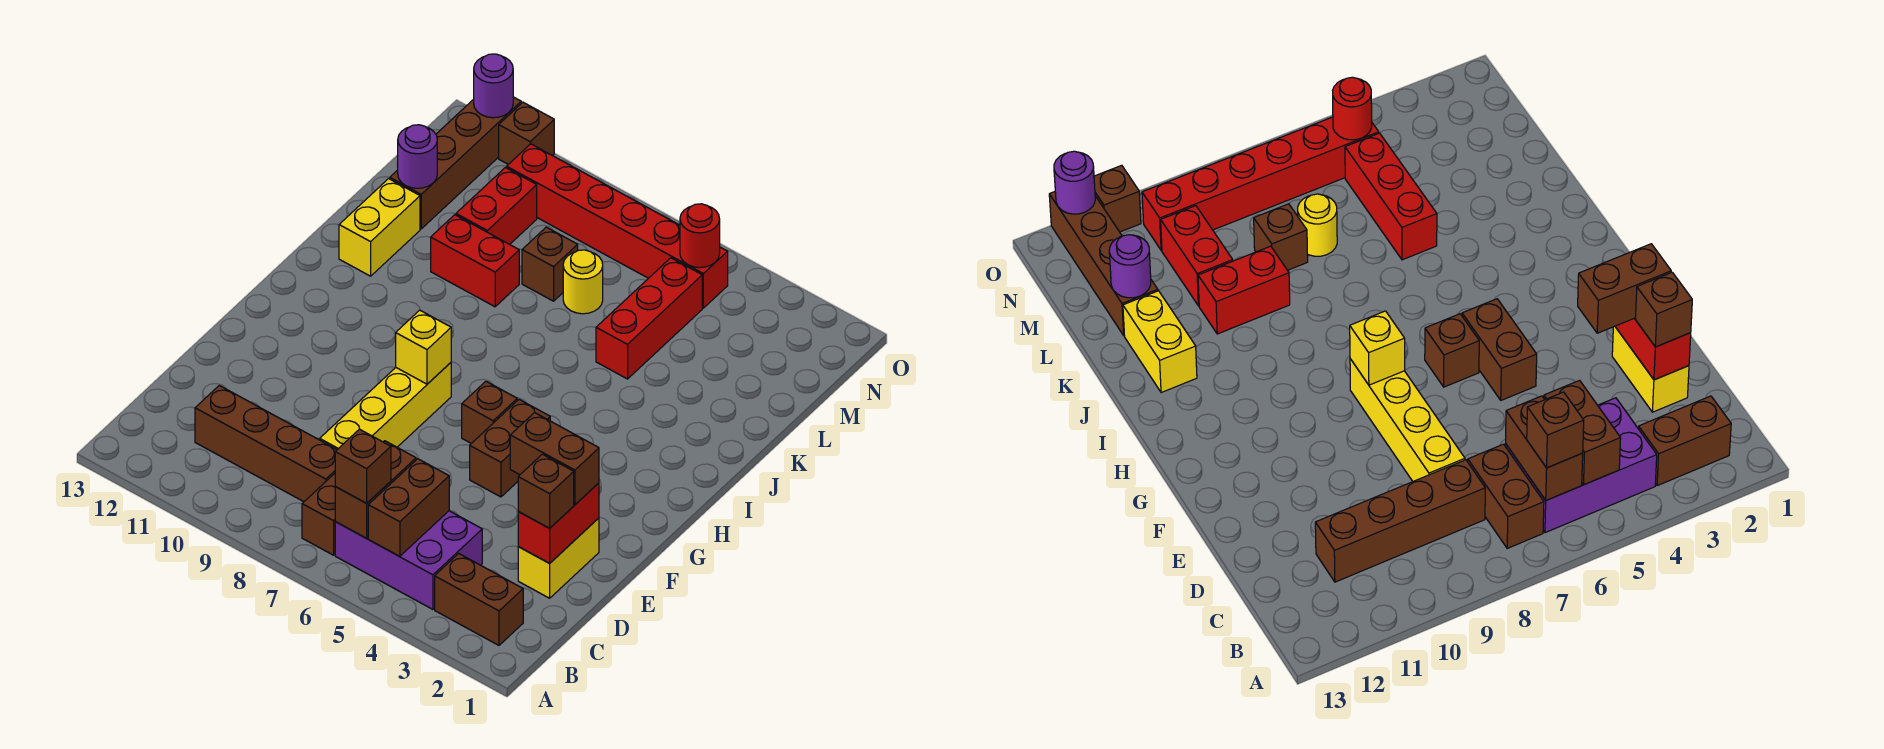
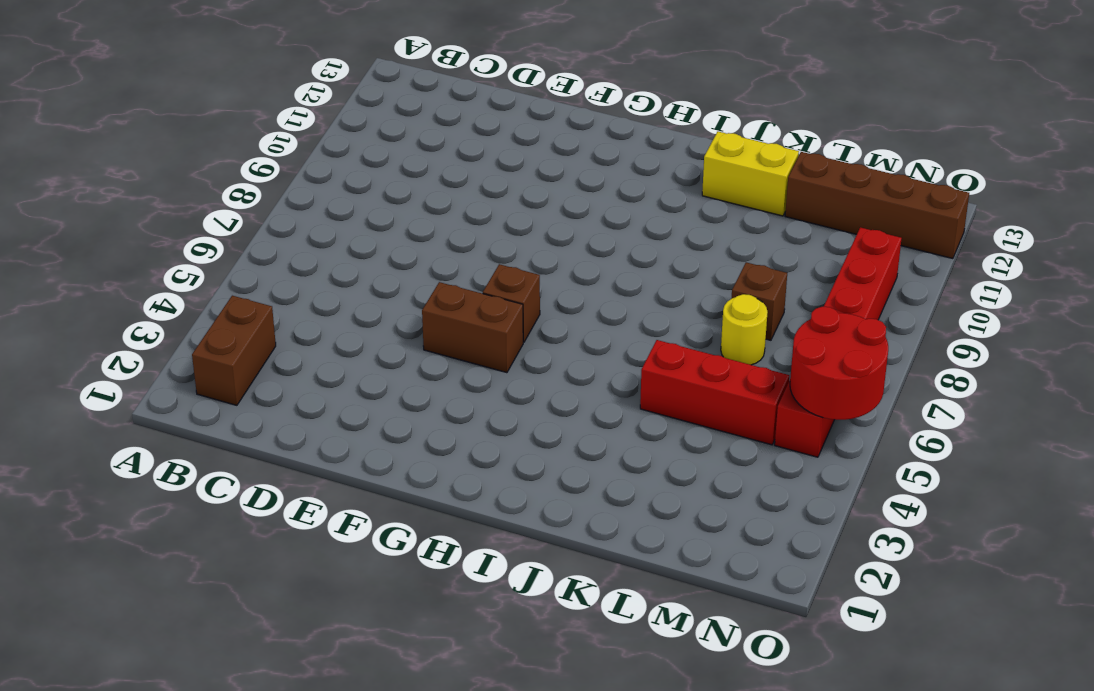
red 2x2 round brick [790,307,888,420] -> red 1x1 round brick [680,204,720,268]
none -> purple 2x3 brick [335,511,482,609]
none -> brown 1x2 brick [302,473,335,555]
none -> brown 1x4 brick [195,386,337,502]

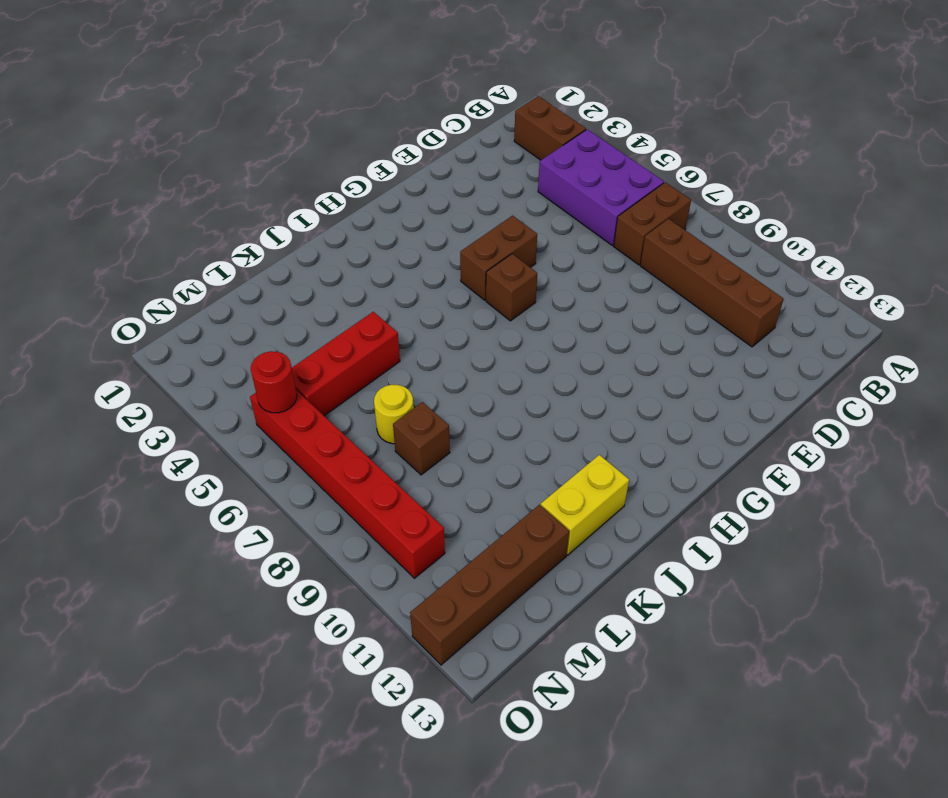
none -> yellow 1x2 brick [518,518,599,598]
none -> yellow 1x4 brick [320,363,451,450]
none -> red 1x2 brick [431,215,519,307]

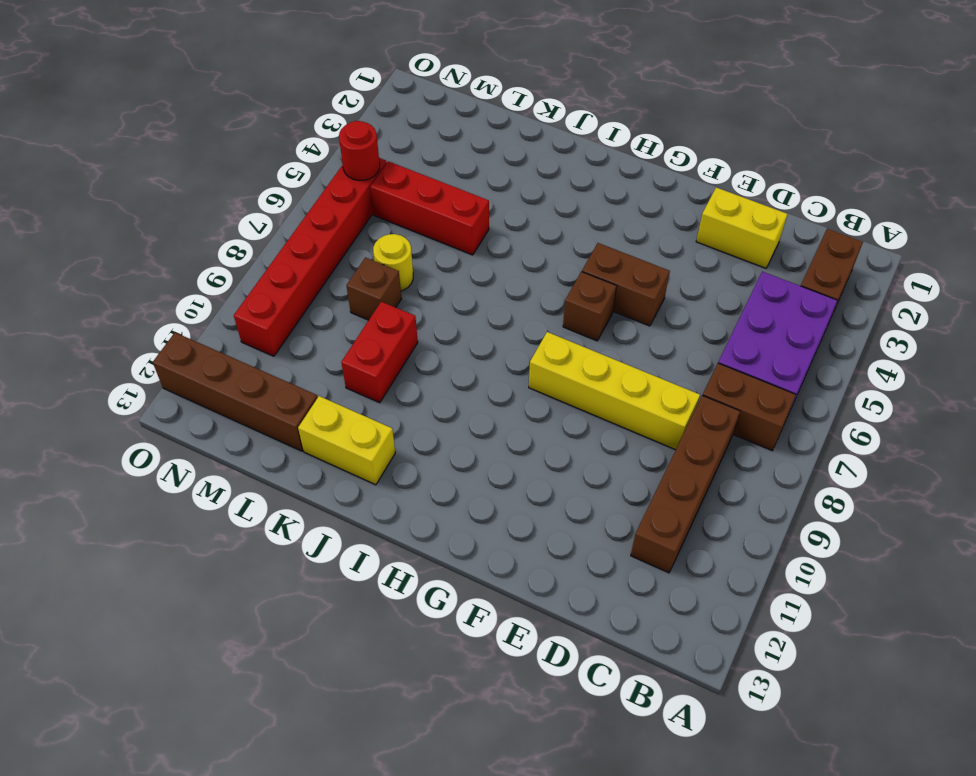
none -> red 1x2 brick [456,168,537,244]
none -> brown 1x1 brick [499,102,554,164]
none -> brown 1x2 brick [368,459,449,557]

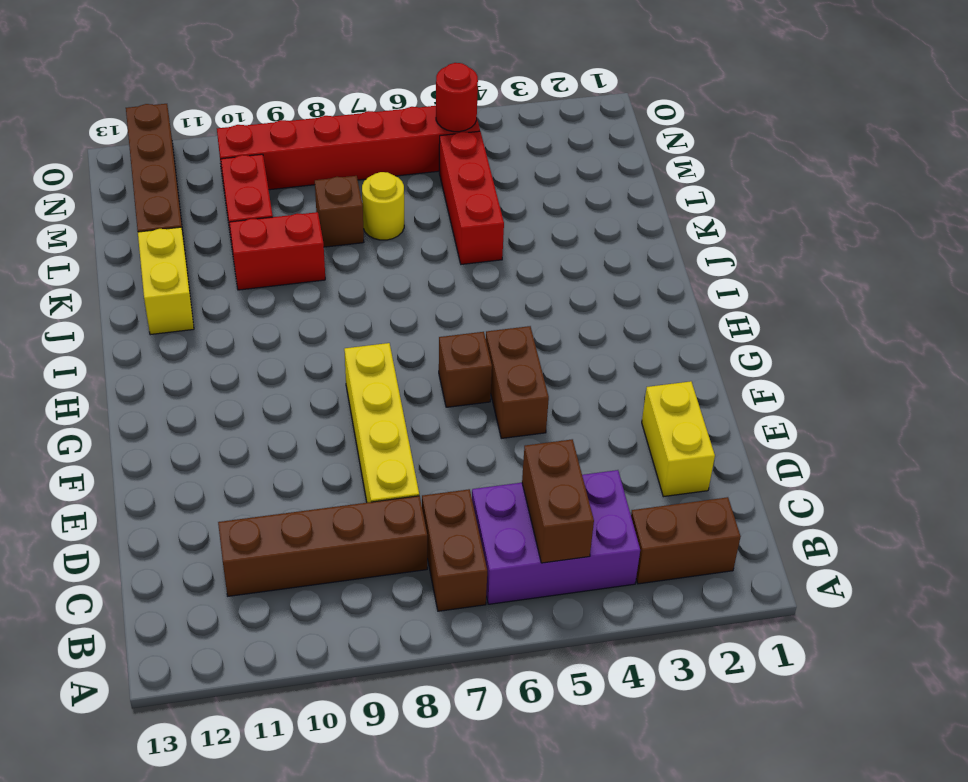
none -> brown 1x1 brick [499,102,554,164]
none -> brown 1x2 brick [335,441,416,538]
none -> red 1x2 brick [518,483,599,563]

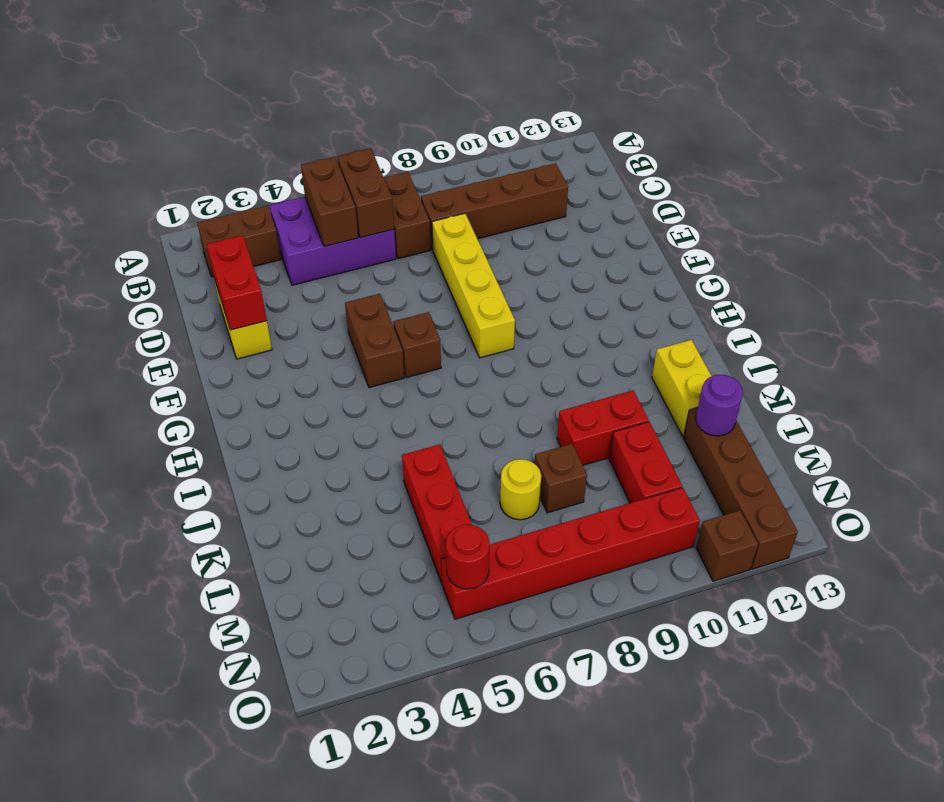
none -> yellow 1x1 brick [396,310,451,384]
none -> purple 1x1 round brick [474,54,513,118]
none -> brown 1x1 brick [335,429,391,503]

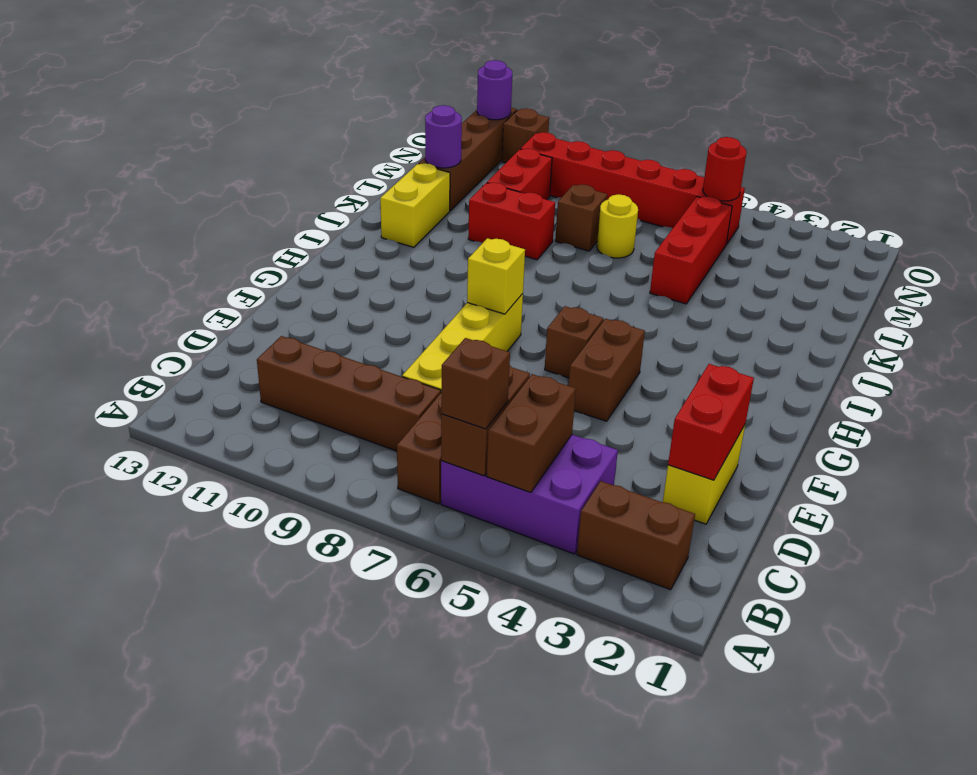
none -> brown 1x1 brick [518,454,574,528]
none -> brown 1x2 brick [510,412,599,505]

